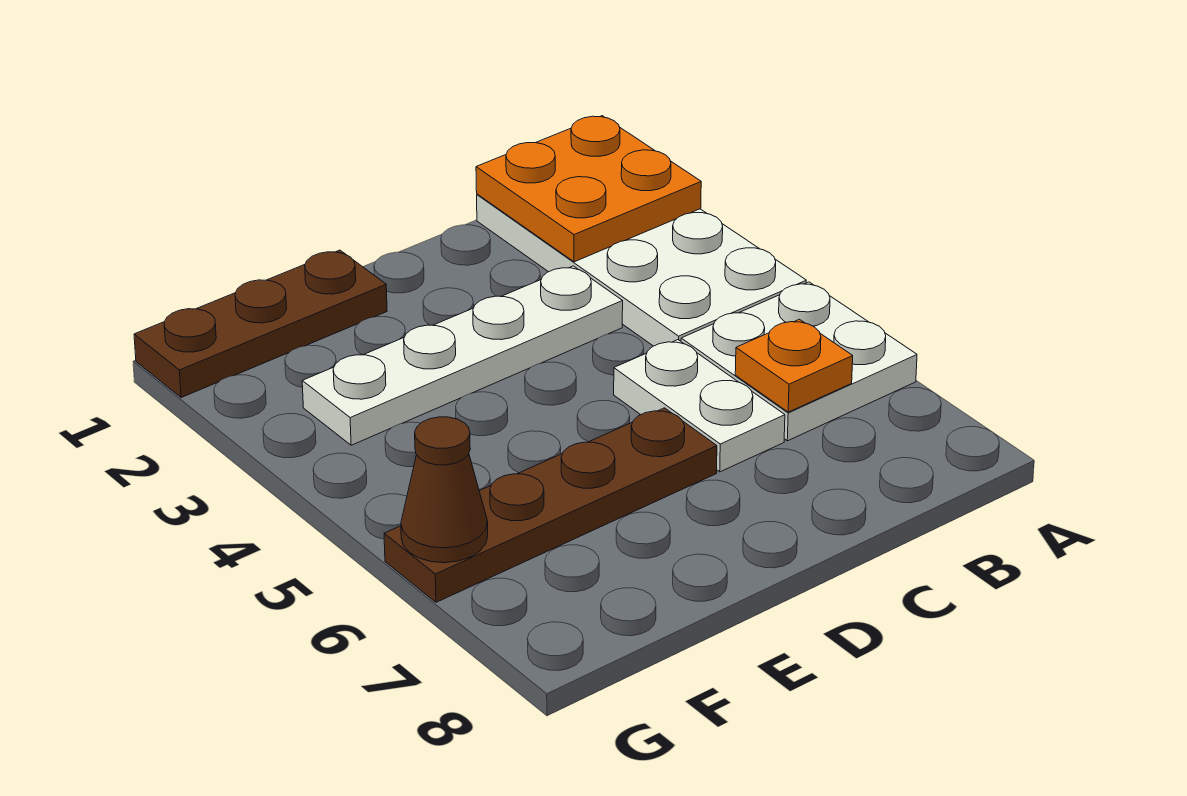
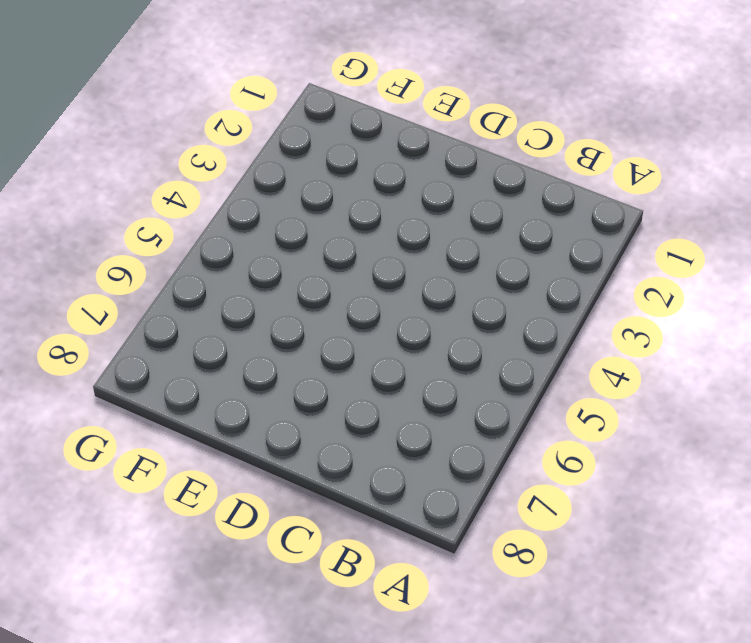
none -> white 2x4 plate [477,194,806,346]
none -> white 2x2 plate [681,282,917,441]

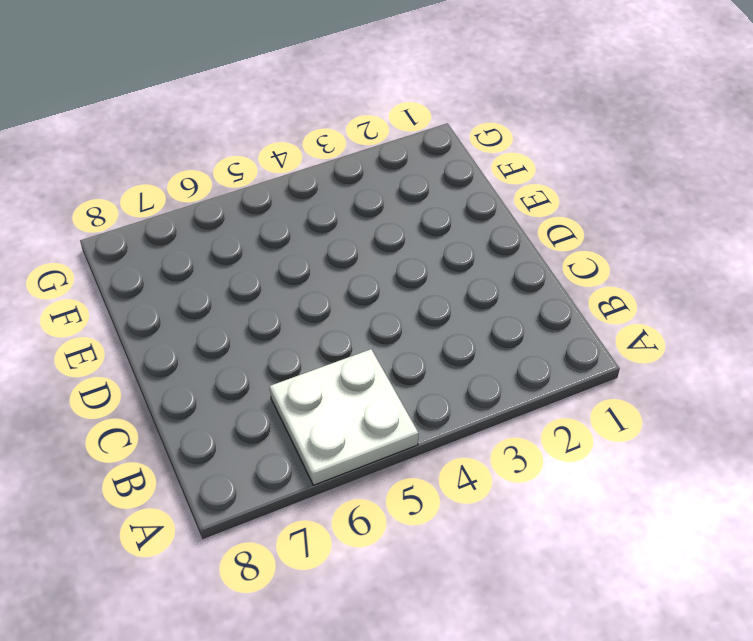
none -> white 2x4 plate [477,194,806,346]
none -> white 1x4 plate [302,266,623,445]

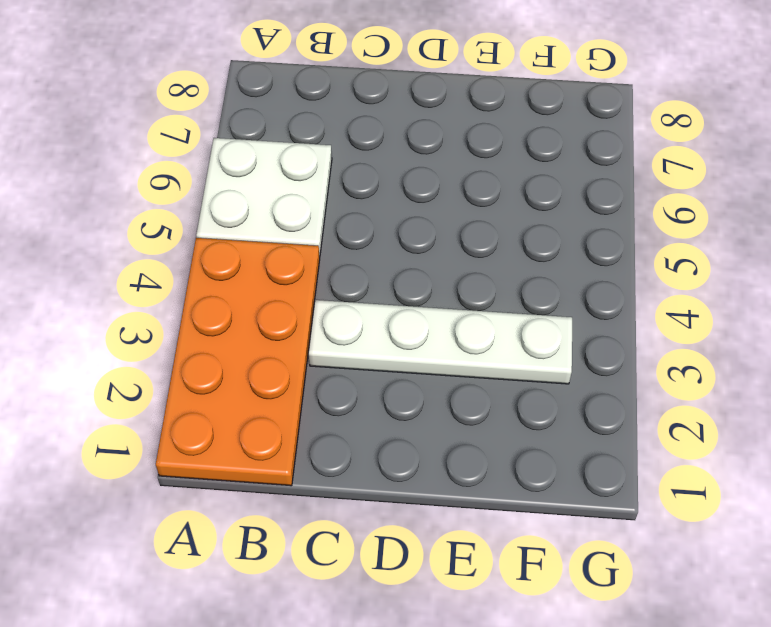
orange 2x4 plate [156,238,320,486] -> white 2x4 plate [477,194,806,346]
none -> white 1x2 plate [614,340,785,472]
none -> brown 1x4 plate [384,408,717,602]

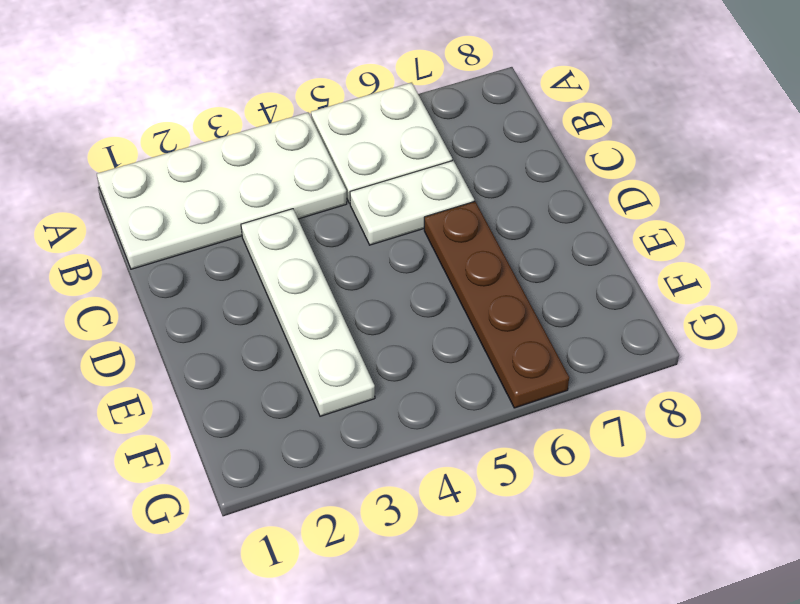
none -> brown 1x3 plate [134,250,387,398]
none -> orange 2x2 plate [476,116,701,262]

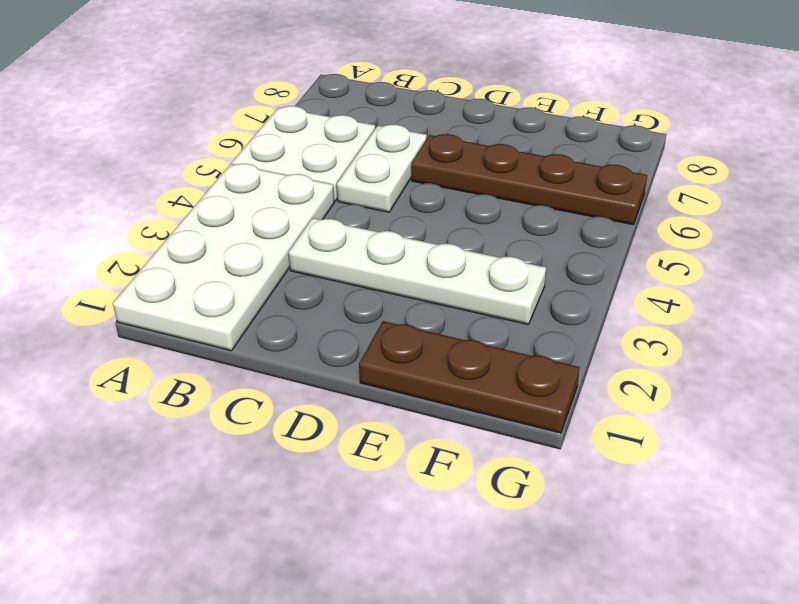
none -> orange 2x2 plate [476,116,701,262]
none -> orange 1x1 plate [735,319,853,412]

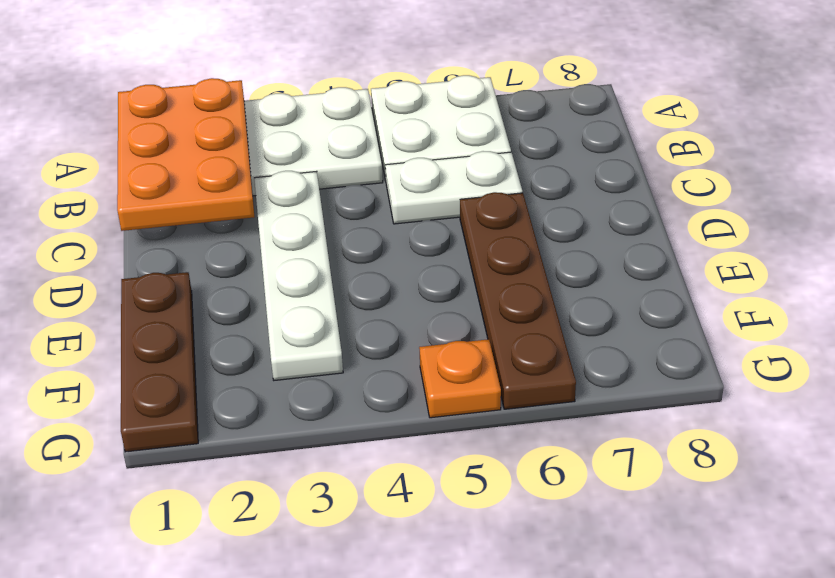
orange 2x3 plate [117,78,254,231] -> orange 2x2 plate [476,116,701,262]
orange 1x1 plate [419,339,501,418] -> orange 1x1 plate moved to [735,319,853,412]
none -> brown 1x1 cone [401,417,488,563]

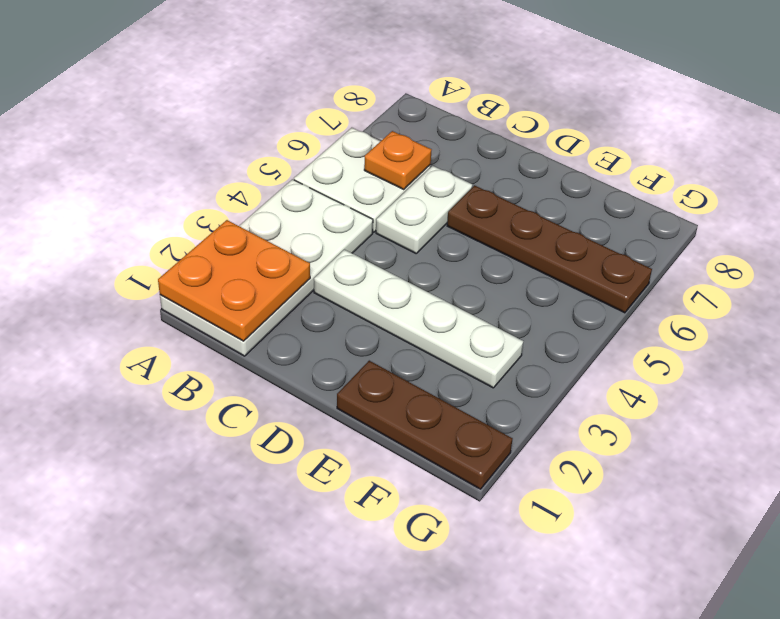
none -> brown 1x1 cone [401,417,488,563]

